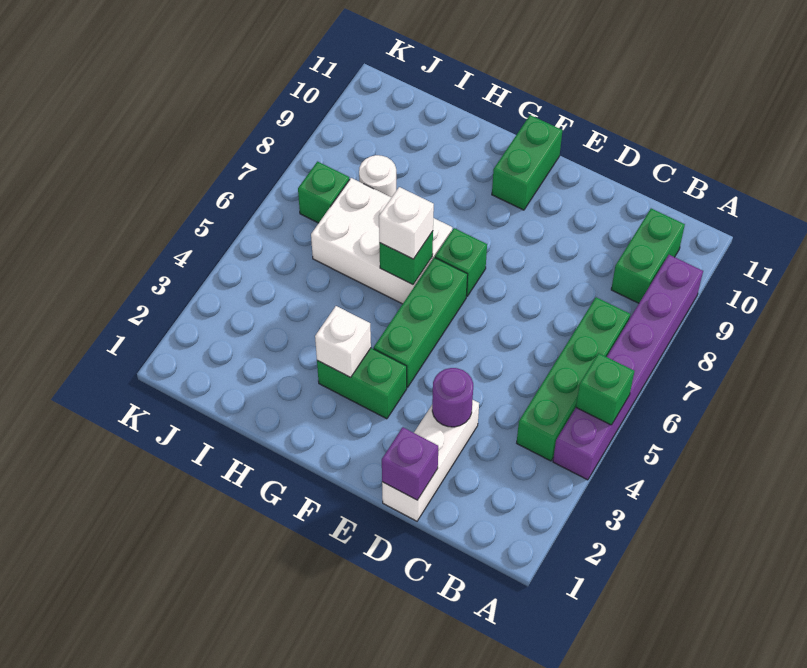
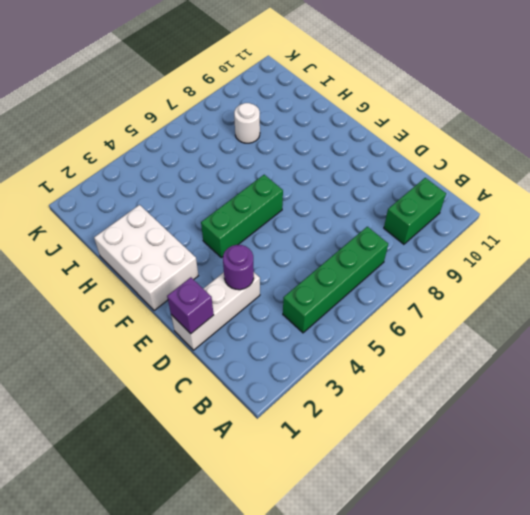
white 2x3 brick [94,205,198,311] -> white 2x3 brick moved to [311,178,452,304]
none -> purple 1x6 brick [553,255,703,480]
none -> green 1x2 brick [317,348,407,419]
none -> green 1x1 brick [435,228,487,296]

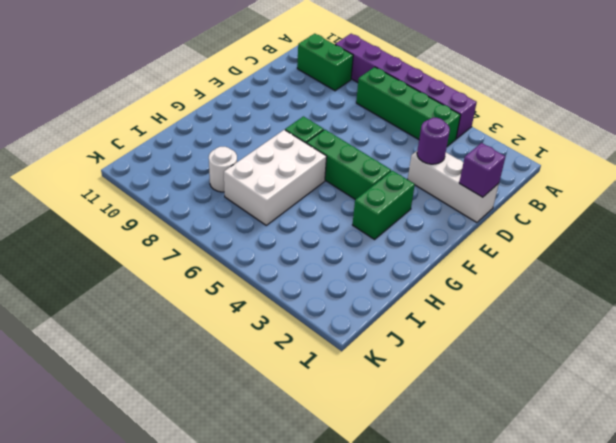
none -> green 1x2 brick [492,115,562,210]
none -> green 1x1 brick [298,162,350,223]
none -> green 1x1 brick [576,353,634,425]

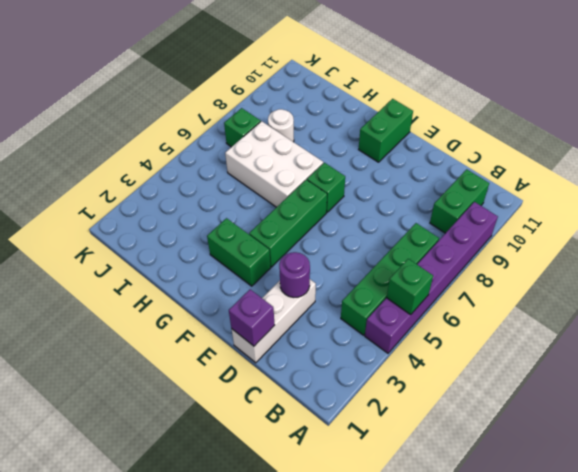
none -> white 1x1 brick [315,306,371,377]
none -> green 1x1 brick [379,231,433,285]
none -> white 1x1 brick [379,187,434,259]

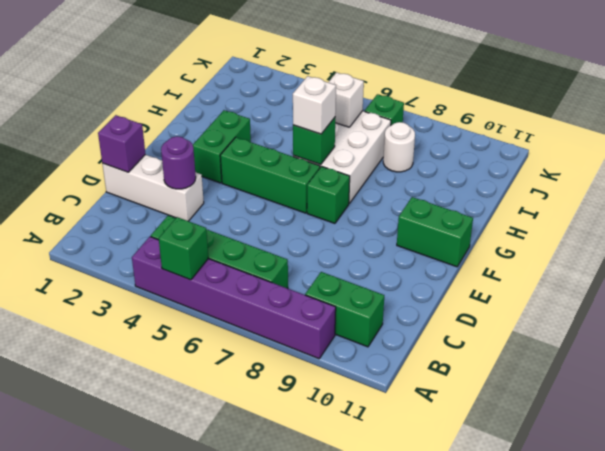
white 1x1 brick [328,72,364,127] -> white 1x1 brick moved to [315,306,371,377]

